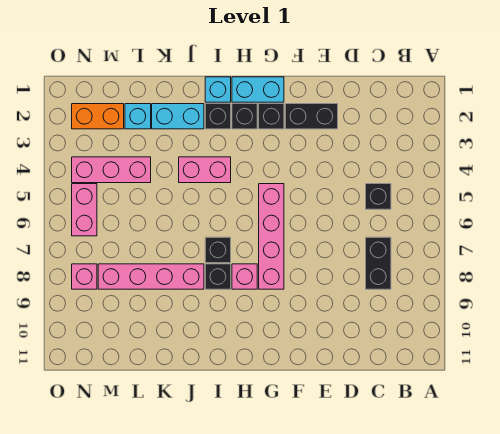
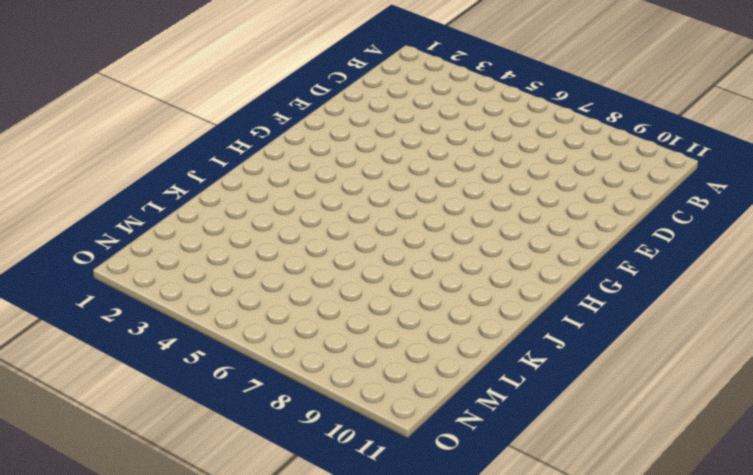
none -> black 1x1 brick [366,184,391,209]
none -> black 1x2 brick [366,237,391,289]
none -> black 1x2 brick [285,104,338,129]

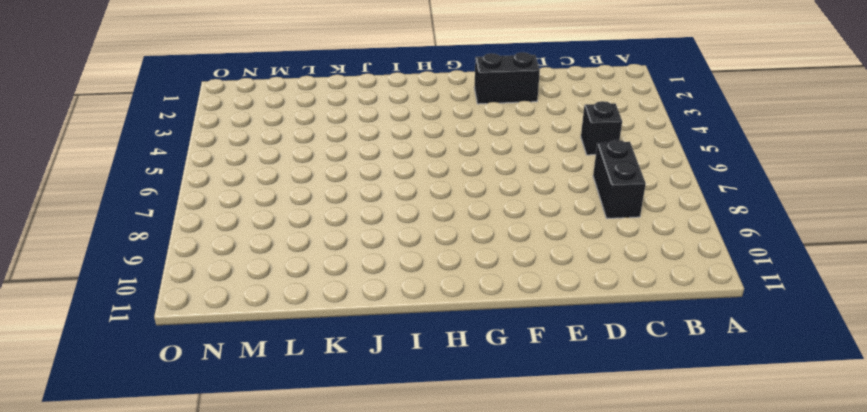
none -> cyan 1x2 brick [232,77,284,102]
none -> black 1x1 brick [259,104,284,129]
none -> pink 1x4 brick [259,184,284,289]

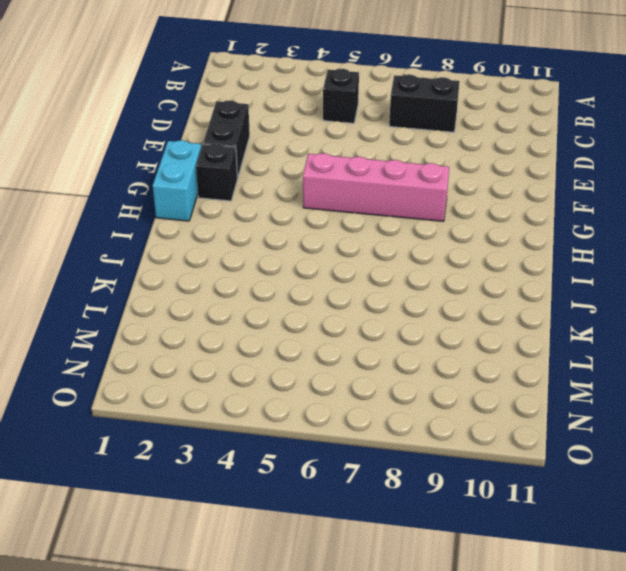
none -> black 1x1 brick [232,104,257,129]
none -> pink 1x1 brick [232,264,257,289]
none -> cyan 1x1 brick [205,77,231,102]

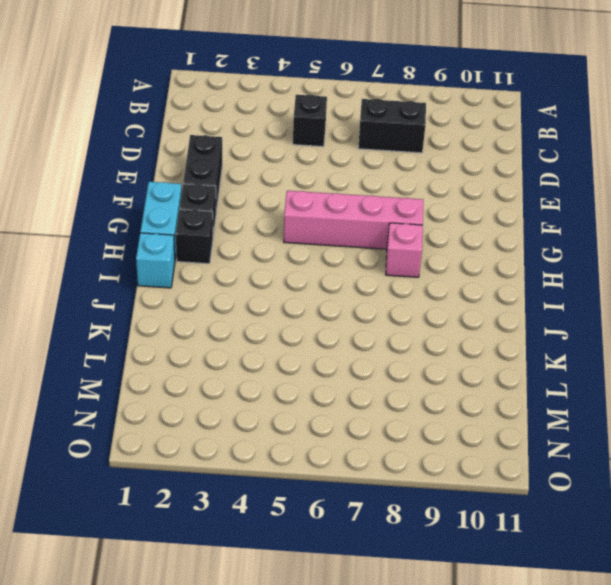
none -> black 1x1 brick [205,104,231,129]
none -> pink 1x2 brick [179,157,231,183]
none -> black 1x1 brick [205,237,231,263]

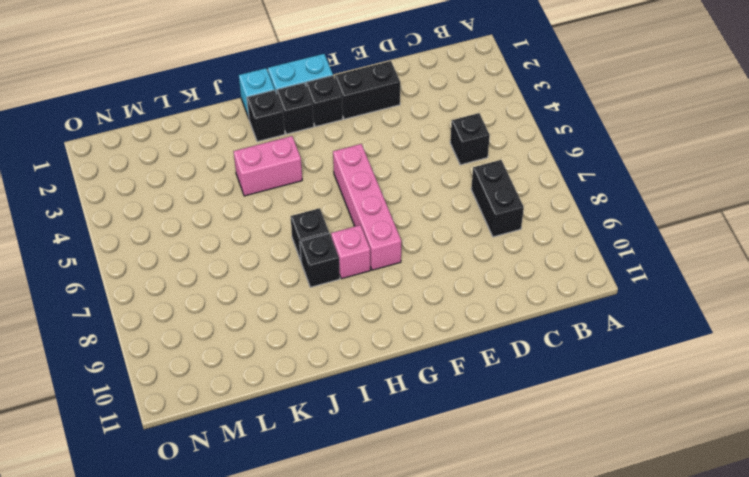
none -> cyan 1x2 brick [152,104,204,129]
none -> pink 1x4 brick [98,264,204,289]
none -> cyan 1x1 brick [125,104,151,129]

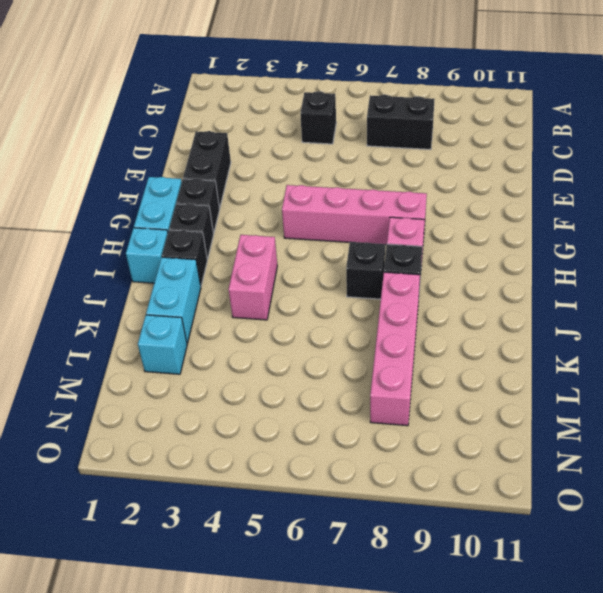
none -> pink 1x3 brick [72,157,151,183]
none -> orange 1x2 brick [72,104,124,129]
none -> pink 1x2 brick [72,184,97,236]

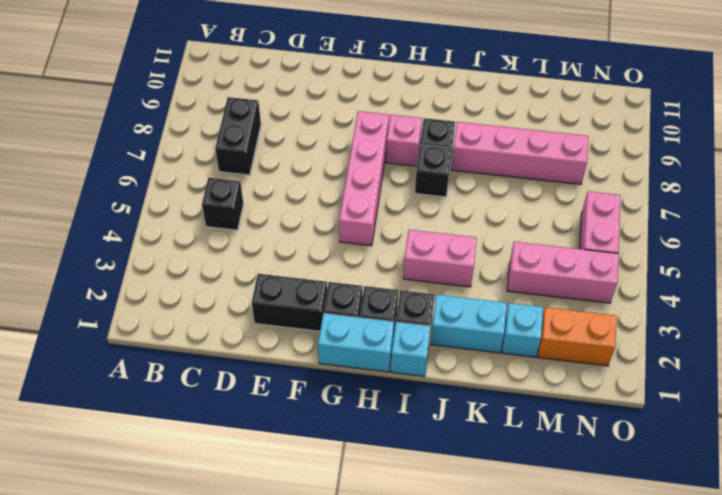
none -> pink 1x1 brick [72,264,97,289]

